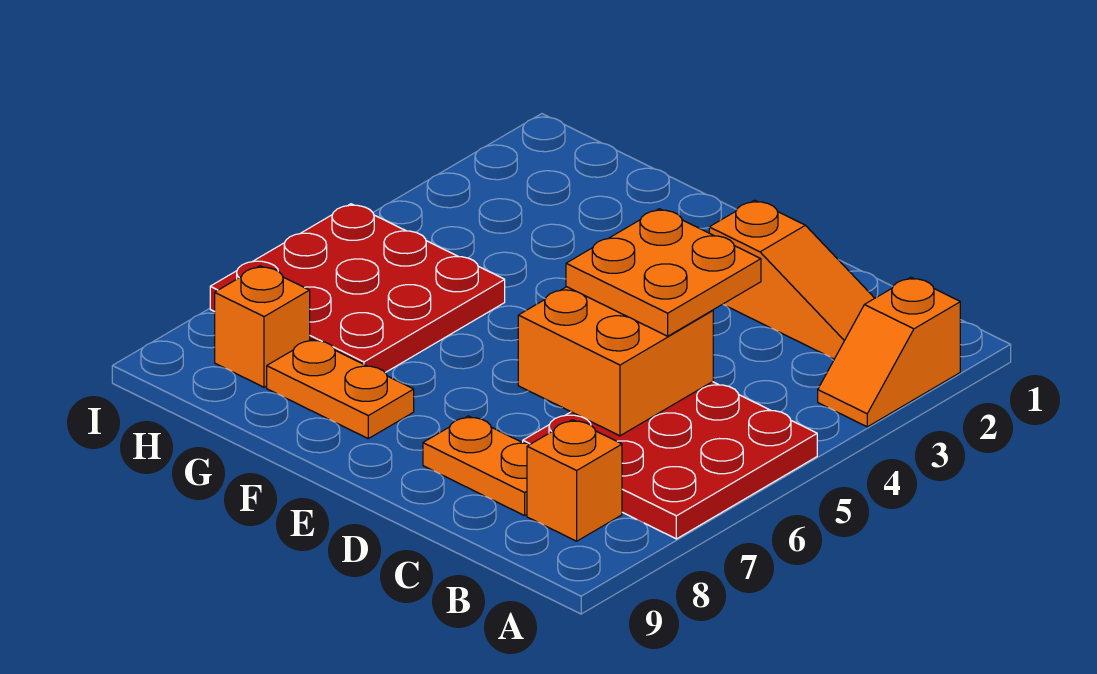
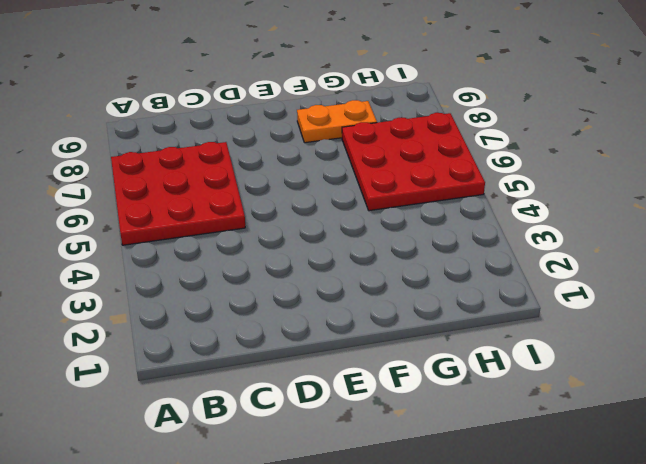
none -> orange 1x2 slope [818,277,960,427]
none -> orange 1x3 slope [709,200,875,359]

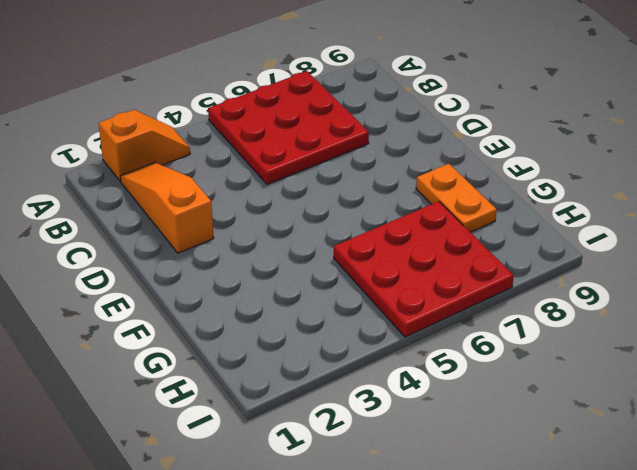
none -> orange 1x1 brick [527,420,622,541]
none -> orange 1x2 plate [423,416,530,516]

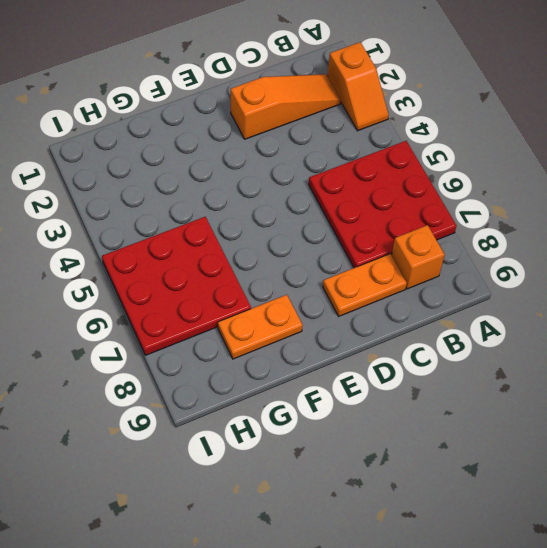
none -> orange 1x1 brick [215,266,310,387]
none -> orange 2x2 brick [518,287,713,436]

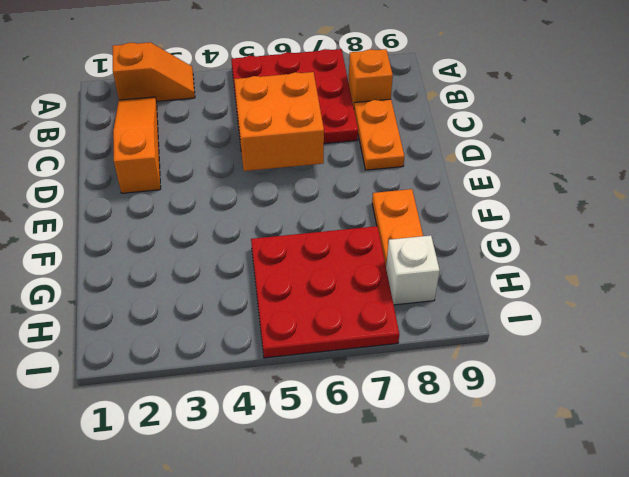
white 1x1 brick [386,235,440,305] -> orange 1x1 brick [215,266,310,387]
none -> orange 2x2 plate [566,209,761,336]

